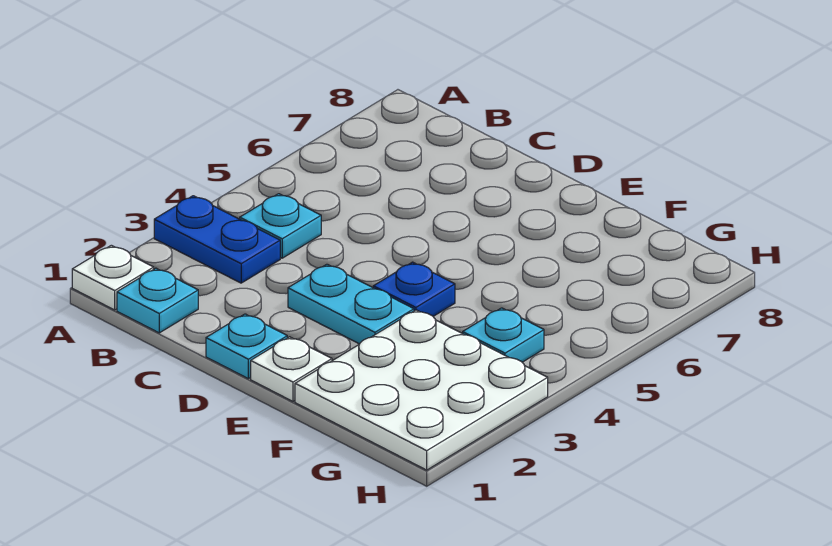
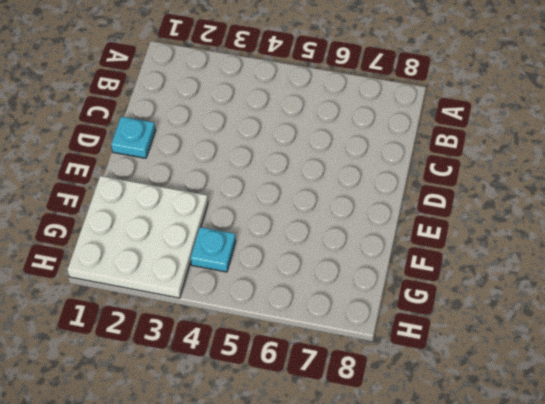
none -> white 1x1 plate [72,245,154,310]
none -> blue 1x2 plate [154,196,280,283]

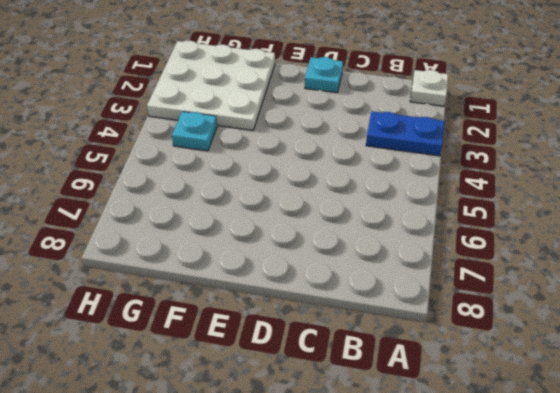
none -> cyan 1x1 plate [117,268,198,333]
none -> cyan 1x1 plate [240,194,321,258]

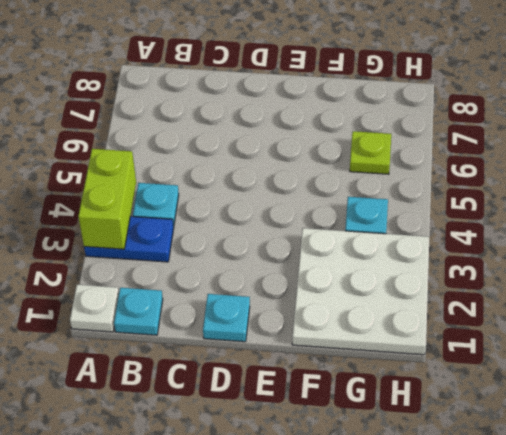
lime 1x2 brick [78,149,136,249] -> none
lime 1x1 plate [350,131,391,174] -> none
none -> cyan 1x2 plate [288,264,414,344]
none -> white 1x1 plate [251,337,332,401]

